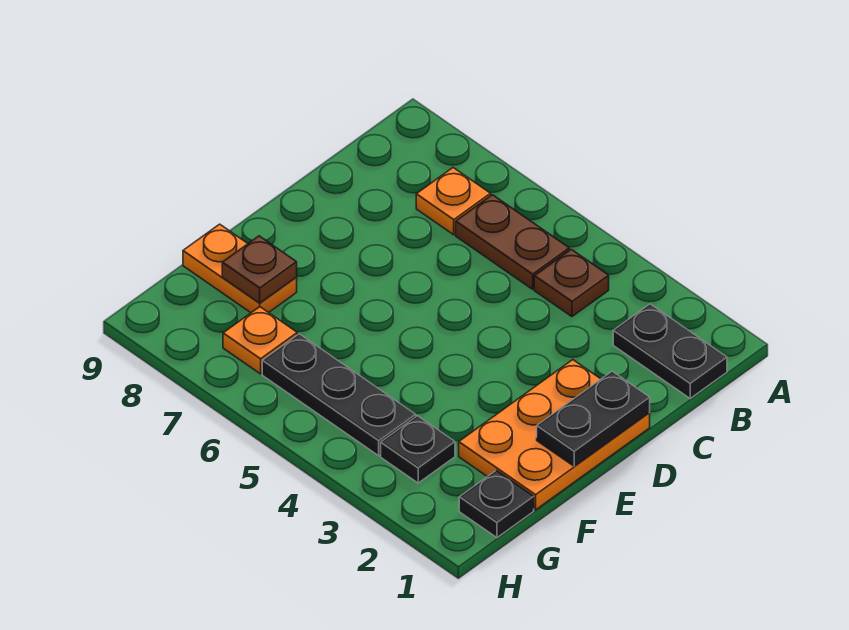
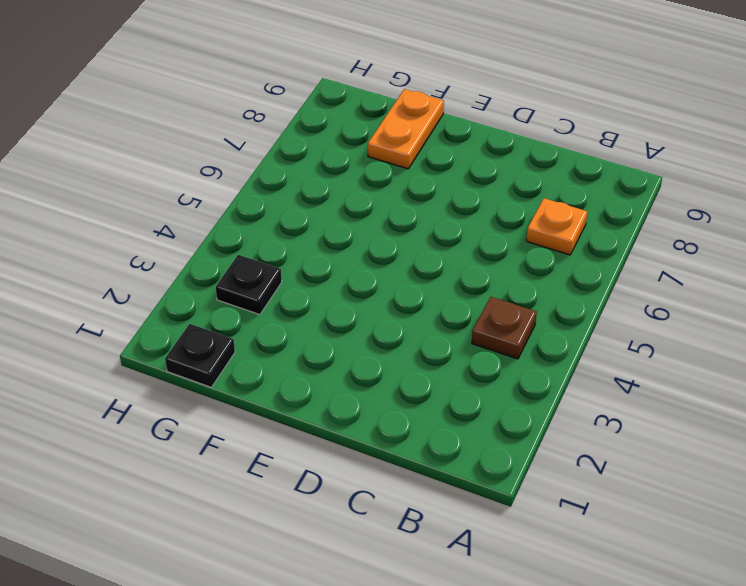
none -> black 1x2 plate [613,304,727,398]
none -> brown 1x2 plate [456,195,569,289]
none -> orange 2x3 plate [459,360,650,510]

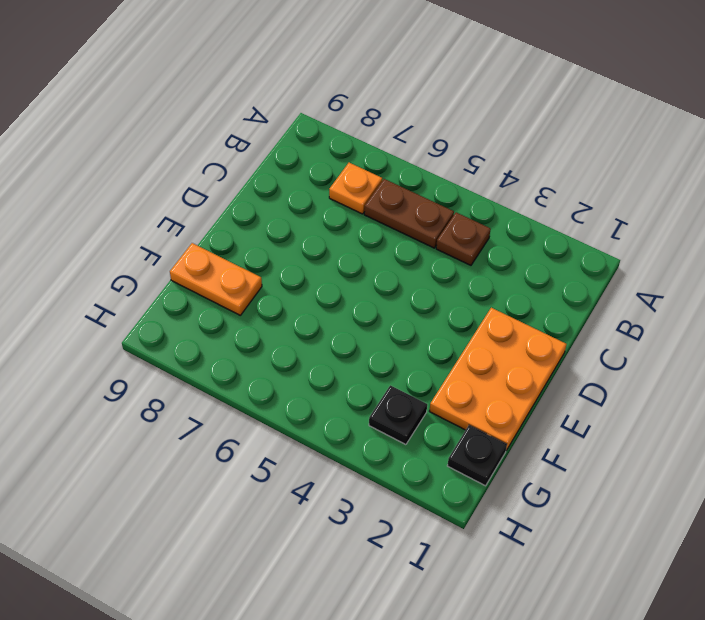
none -> black 1x2 plate [613,304,727,398]
none -> black 1x3 plate [262,334,416,456]
none -> orange 1x1 plate [223,307,297,374]

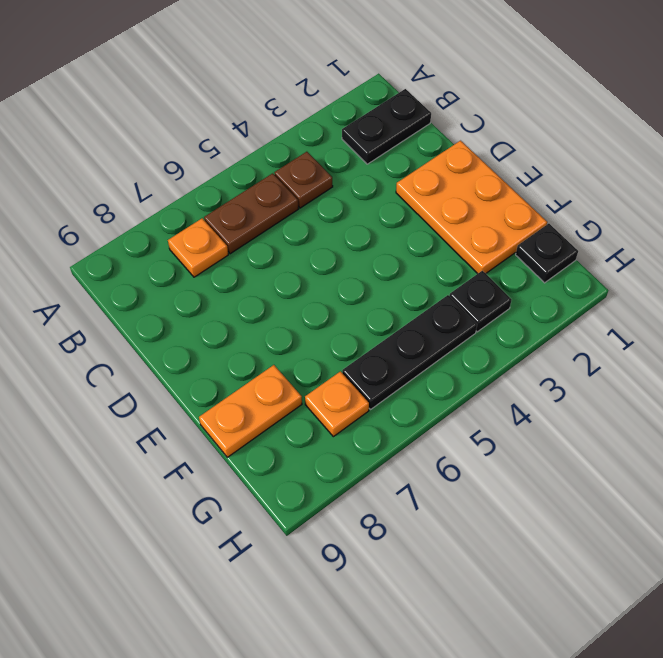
none -> black 1x2 plate [537,371,650,466]
none -> brown 1x1 plate [222,236,297,303]

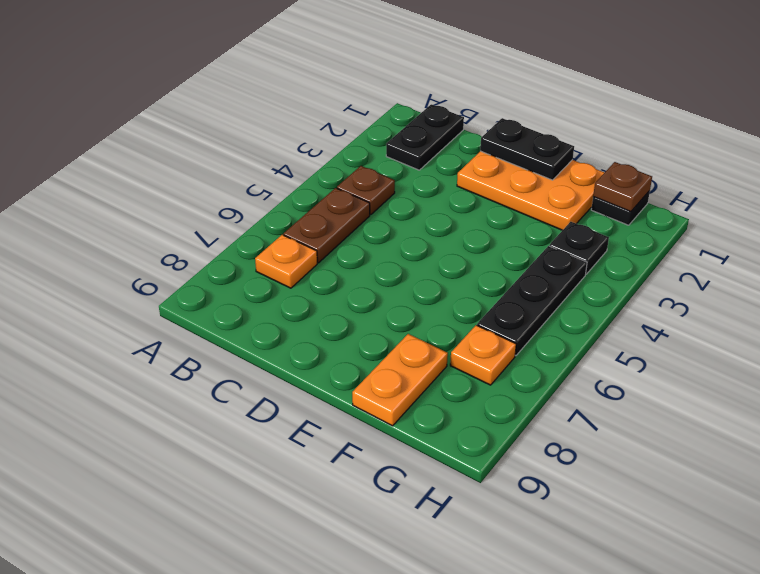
brown 1x1 plate [593,162,652,212] -> brown 1x1 plate moved to [222,236,297,303]

